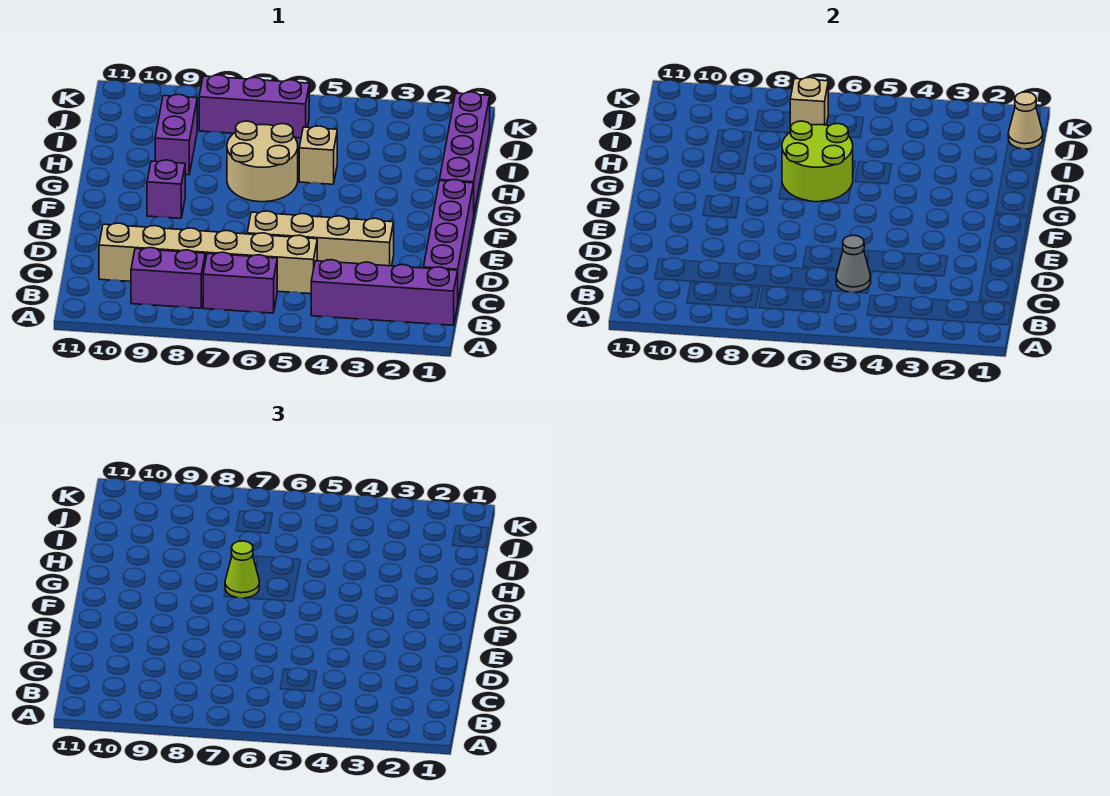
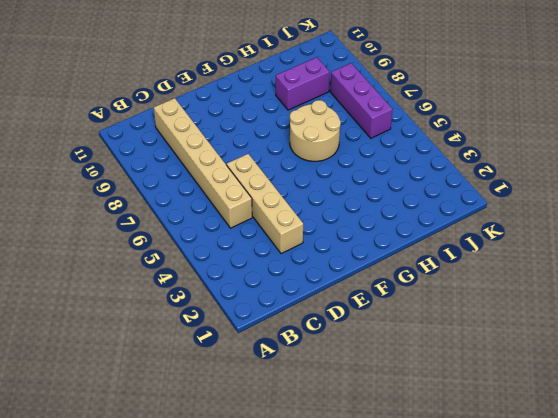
none -> purple 1x4 brick [311,260,458,325]
none -> purple 1x2 brick [203,252,277,313]
none -> purple 1x2 brick [131,248,205,308]

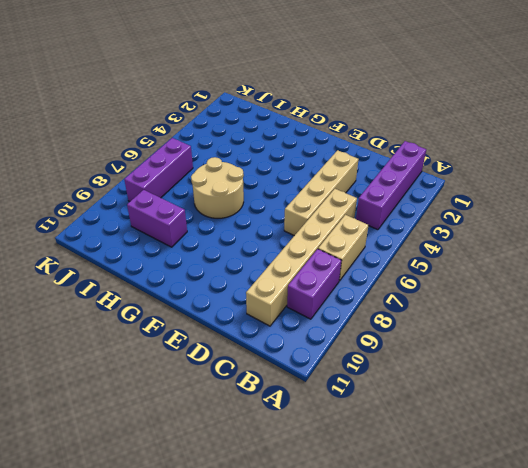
tan 1x2 brick [318,215,368,281] -> purple 1x2 brick [203,252,277,313]
none -> purple 1x4 brick [423,180,474,300]
none -> purple 1x1 brick [147,160,185,218]
none -> purple 1x4 brick [440,92,490,212]

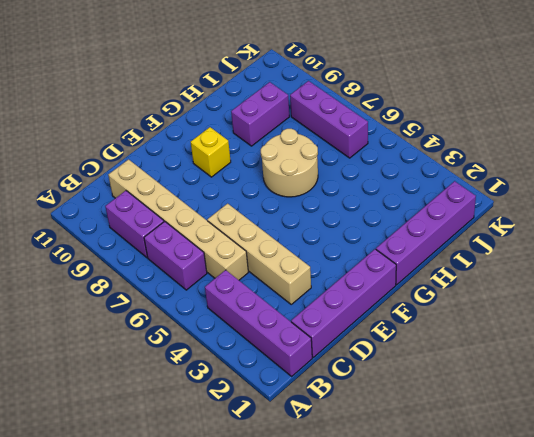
yellow 1x1 brick [191,127,231,177] -> purple 1x1 brick [147,160,185,218]
none -> tan 1x1 brick [299,126,337,184]
none -> grey 1x1 cone [836,235,871,293]
none -> lime 2x2 round brick [782,121,853,202]

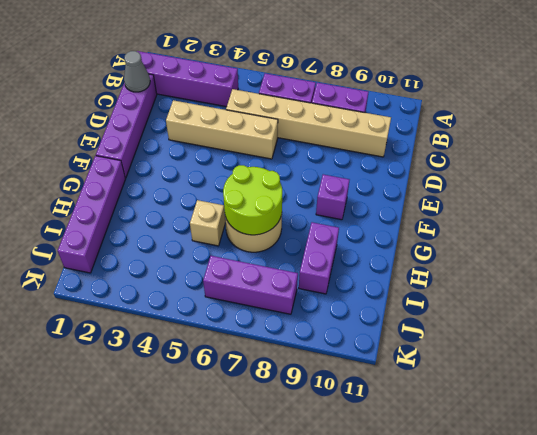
grey 1x1 cone [124,51,150,92] -> grey 1x1 cone moved to [836,235,871,293]
none -> tan 1x1 cone [1008,92,1043,149]
none -> tan 1x1 brick [790,77,828,132]
none -> lime 1x1 cone [225,541,259,598]

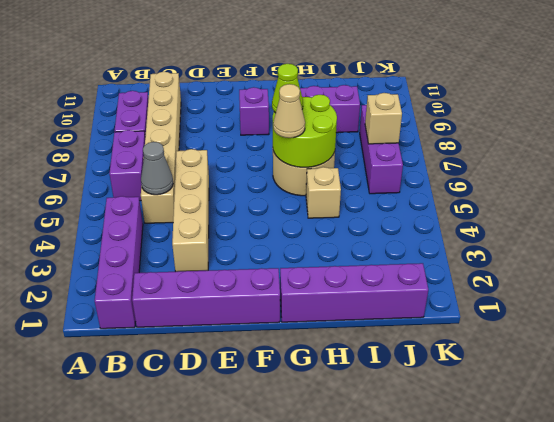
tan 1x1 cone [273,84,305,138] -> tan 1x1 cone moved to [1008,92,1043,149]

